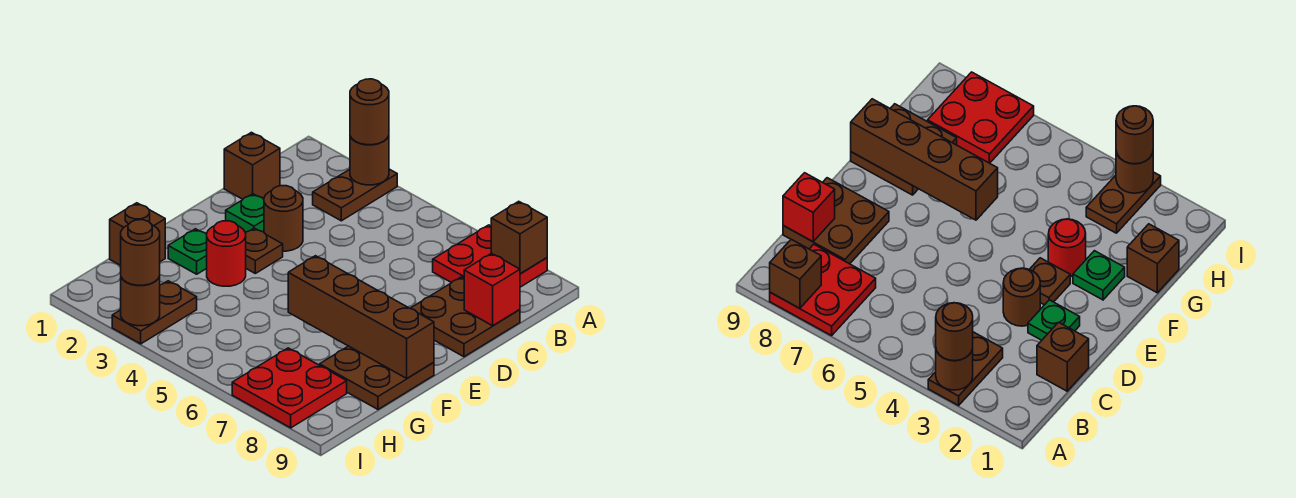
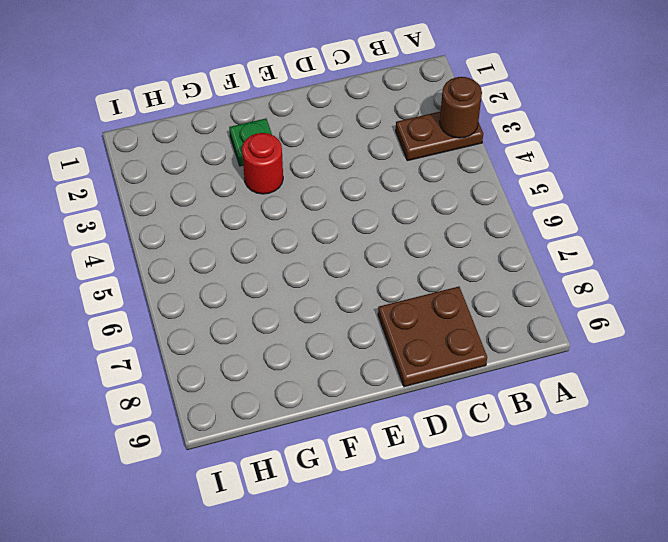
none -> red 2x2 plate [433,225,547,287]
none -> brown 1x1 brick [224,132,280,199]
none -> green 1x1 plate [226,194,264,232]

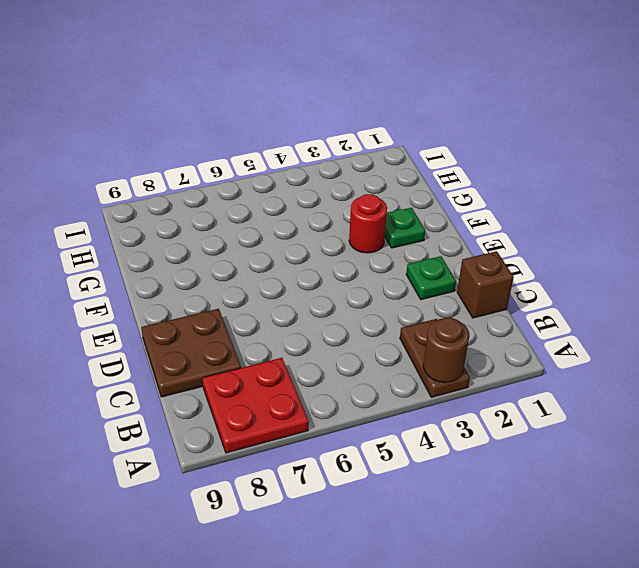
none -> brown 1x1 round brick [264,186,303,251]
none -> brown 1x1 plate [245,228,283,273]
none -> brown 2x2 plate [320,346,434,409]

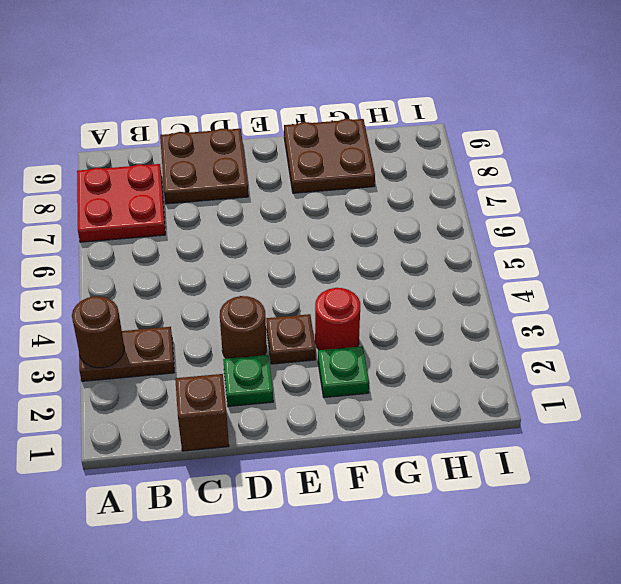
none -> brown 1x1 brick [110,203,165,265]
none -> brown 1x2 plate [112,281,197,344]
none -> red 2x2 plate [232,348,347,428]

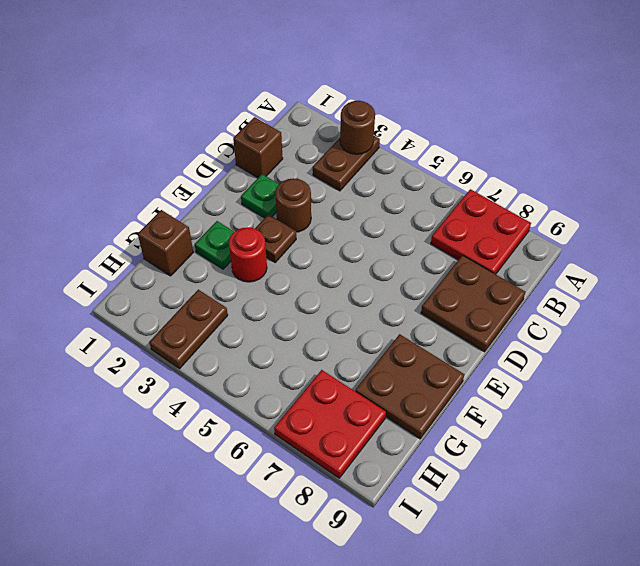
none -> brown 1x1 brick [491,201,547,274]
none -> red 1x1 brick [464,253,520,326]
none -> brown 1x4 brick [288,256,434,378]

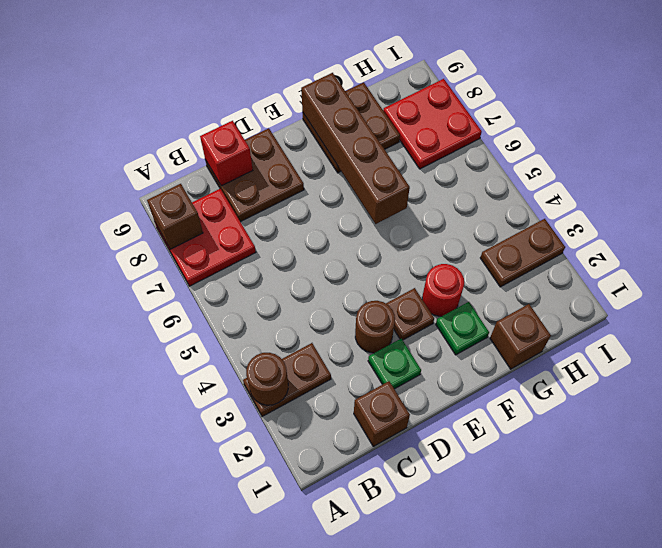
none -> brown 1x1 round brick [121,277,160,326]
none -> brown 1x1 round brick [350,79,389,145]
none -> brown 1x1 round brick [121,220,160,285]

